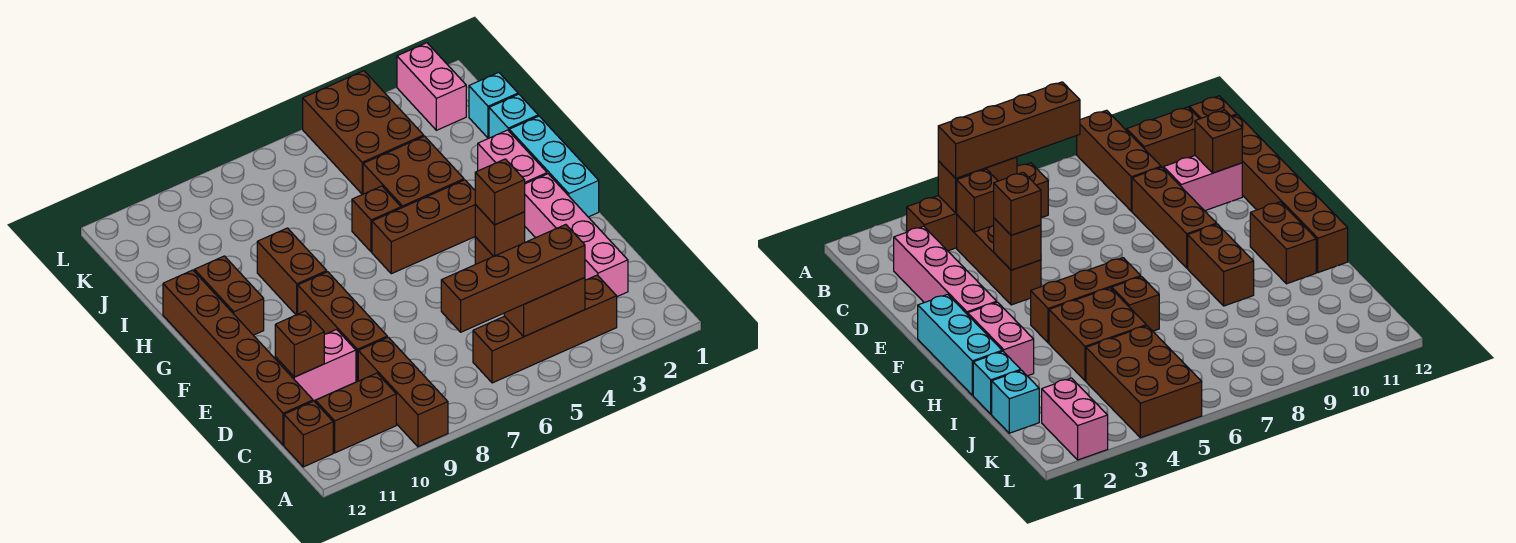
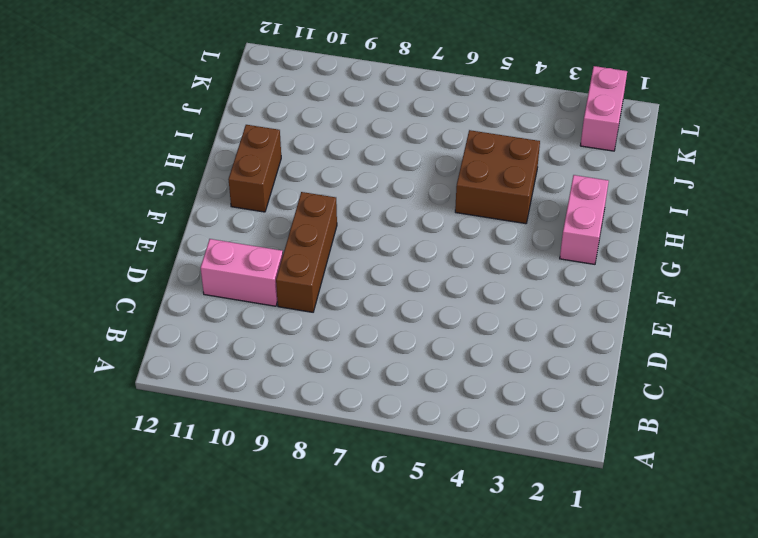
none -> brown 1x3 brick [358,337,448,447]
none -> brown 1x4 brick [473,275,617,383]
none -> brown 1x2 brick [316,373,396,453]

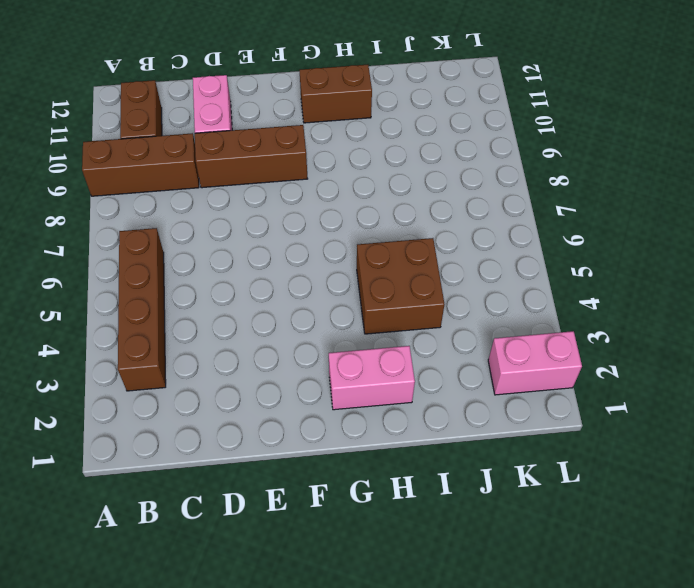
none -> brown 1x1 brick [284,401,333,467]
none -> pink 1x4 brick [525,174,628,297]
none -> brown 1x3 brick [957,215,1041,305]

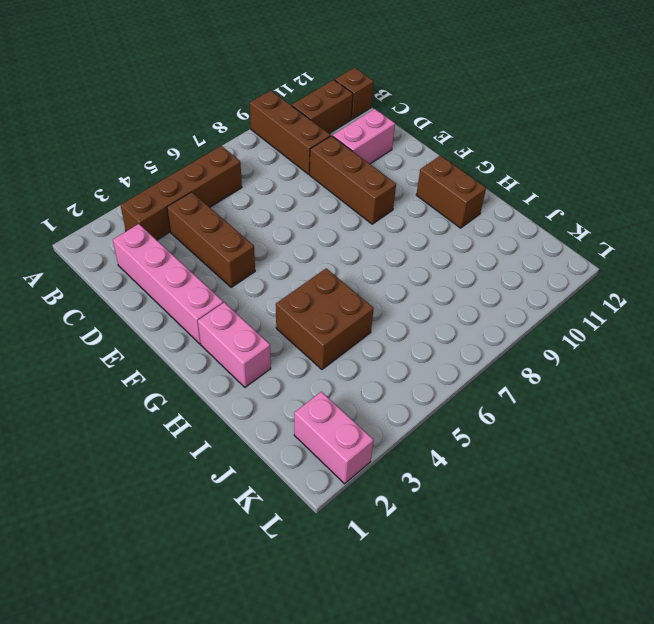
none -> brown 1x6 brick [163,270,313,445]
none -> cyan 1x3 brick [509,116,599,217]
none -> brown 1x3 brick [372,180,475,274]

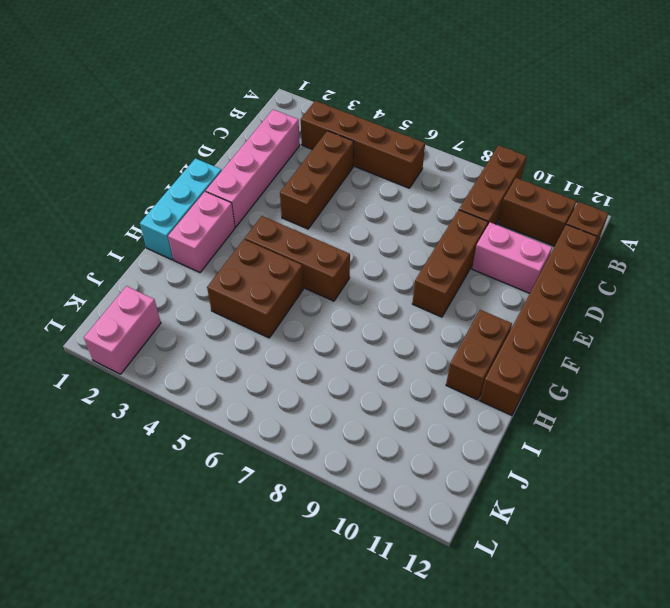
none -> brown 1x2 brick [257,228,327,315]
none -> brown 1x1 brick [352,186,401,252]
none -> cyan 1x1 brick [489,94,538,138]

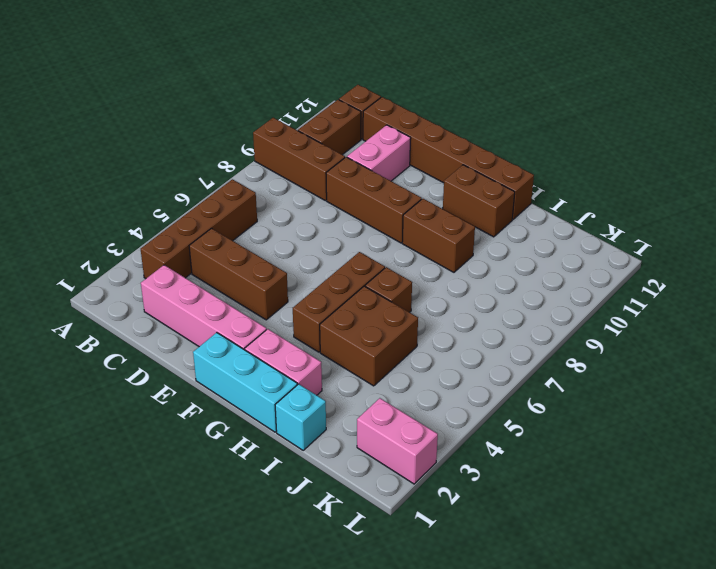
none -> cyan 1x1 brick [469,72,518,138]
none -> brown 2x3 brick [303,71,424,194]
none -> brown 1x2 brick [504,278,585,337]

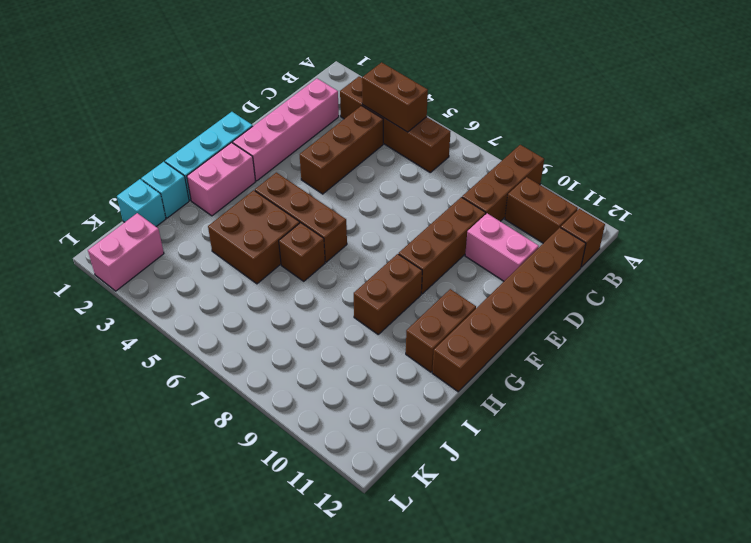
none -> brown 2x3 brick [303,71,424,194]
none -> brown 1x1 brick [957,169,998,232]
none -> brown 1x1 brick [275,311,324,377]

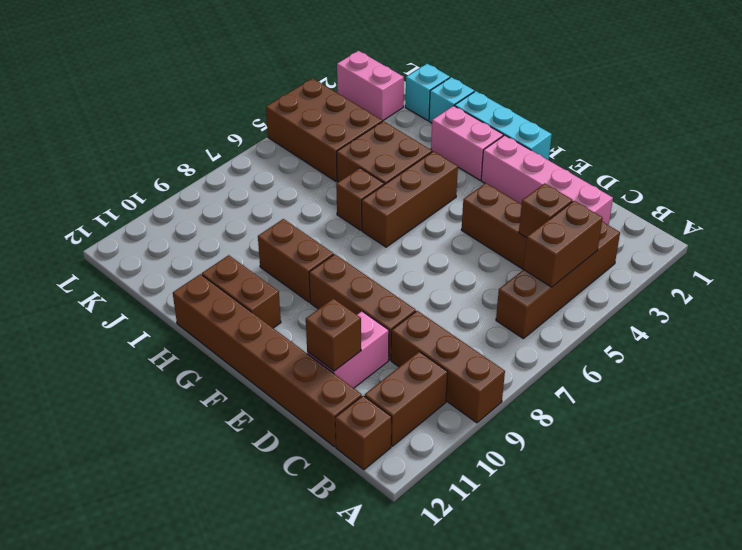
none -> brown 1x1 brick [475,205,525,256]
none -> brown 1x4 brick [441,225,585,332]
none -> brown 1x1 brick [475,159,525,225]

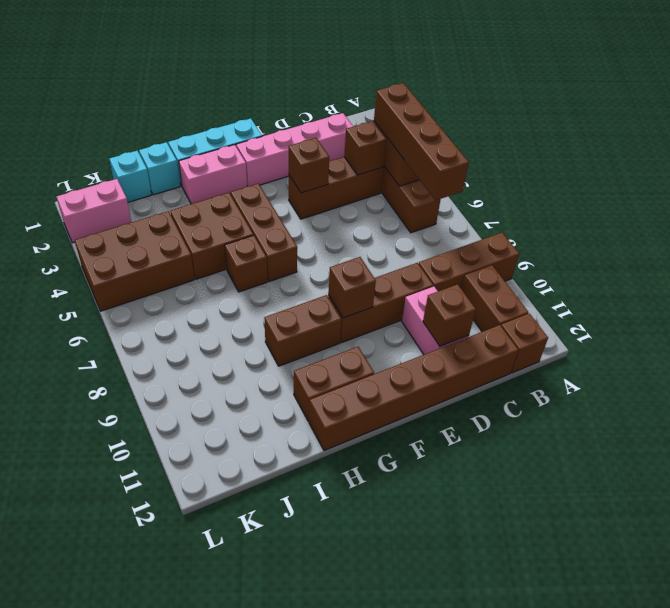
brown 1x1 brick [328,257,376,318] -> brown 1x1 brick moved to [475,159,525,225]

